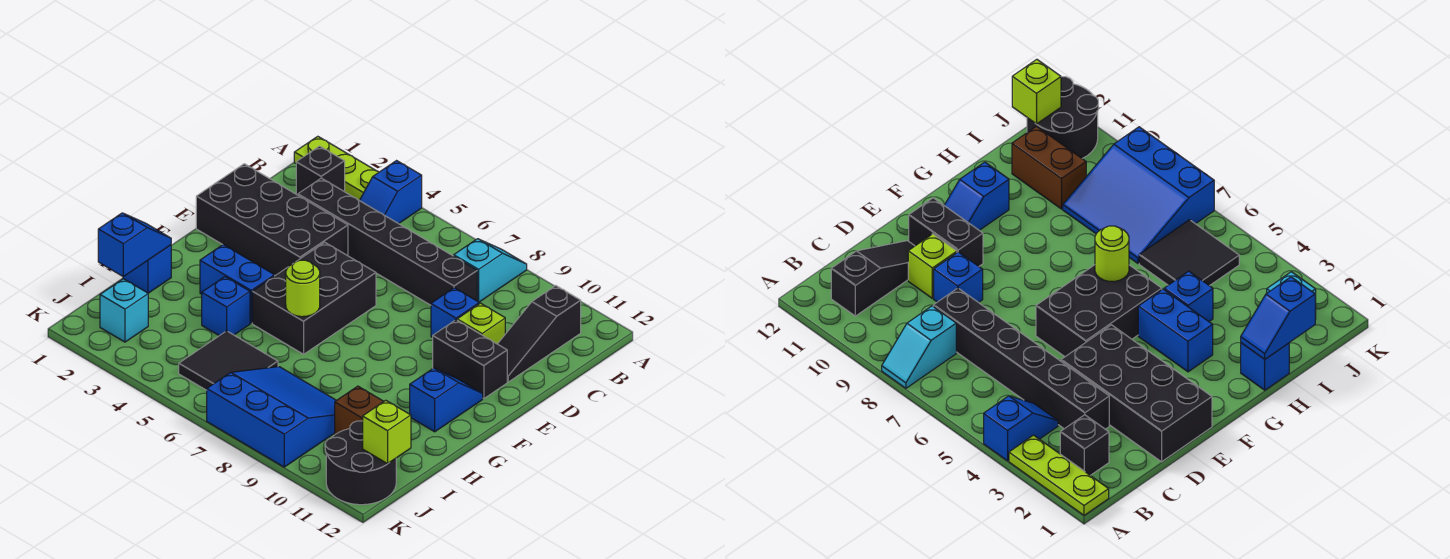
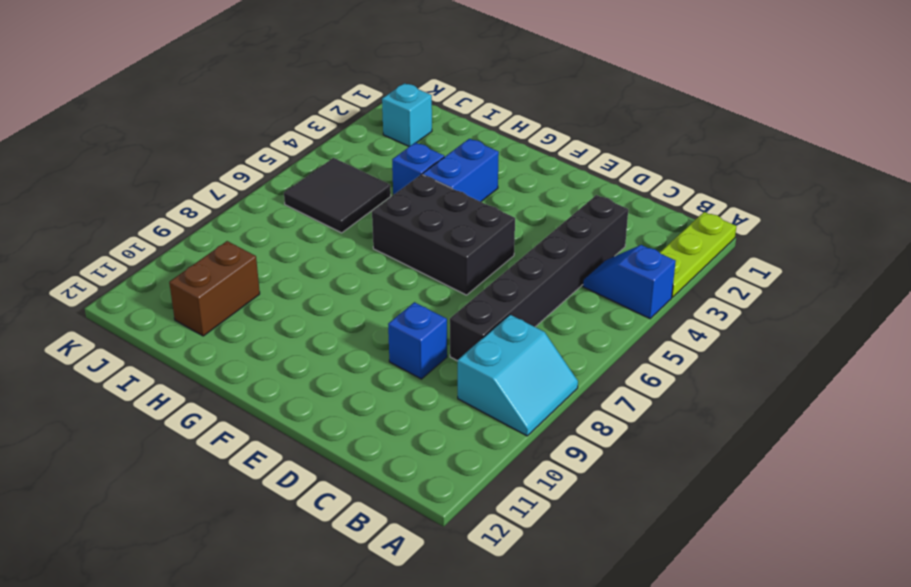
cyan 2x2 slope [458,315,578,436] -> cyan 1x2 slope [454,239,527,302]
none -> black 1x1 brick [296,146,345,195]
none -> black 1x3 slope [498,286,581,382]
none -> black 2x4 brick [196,164,348,276]

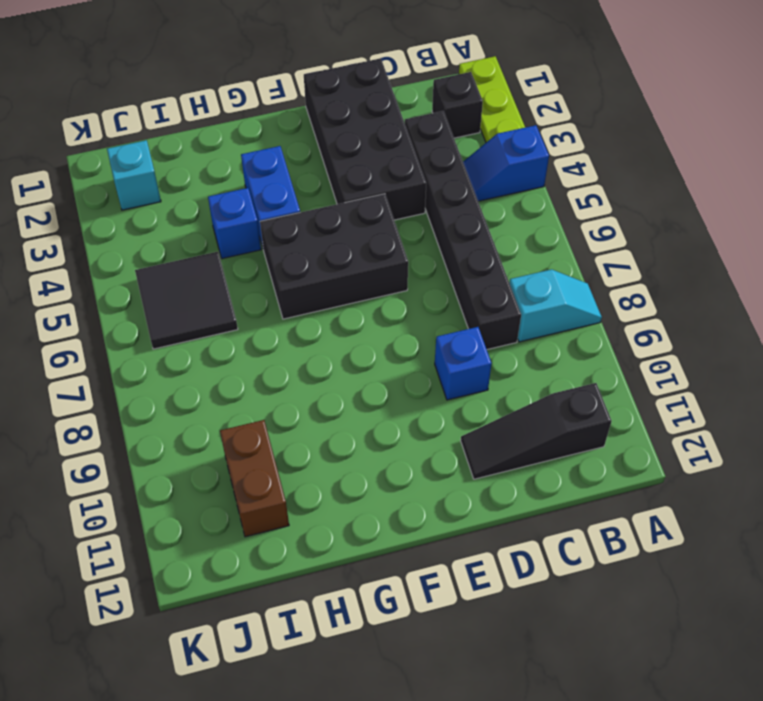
none -> lime 1x1 brick [457,303,505,344]
none -> black 1x2 brick [433,320,507,399]
none -> blue 1x2 slope [410,368,483,432]

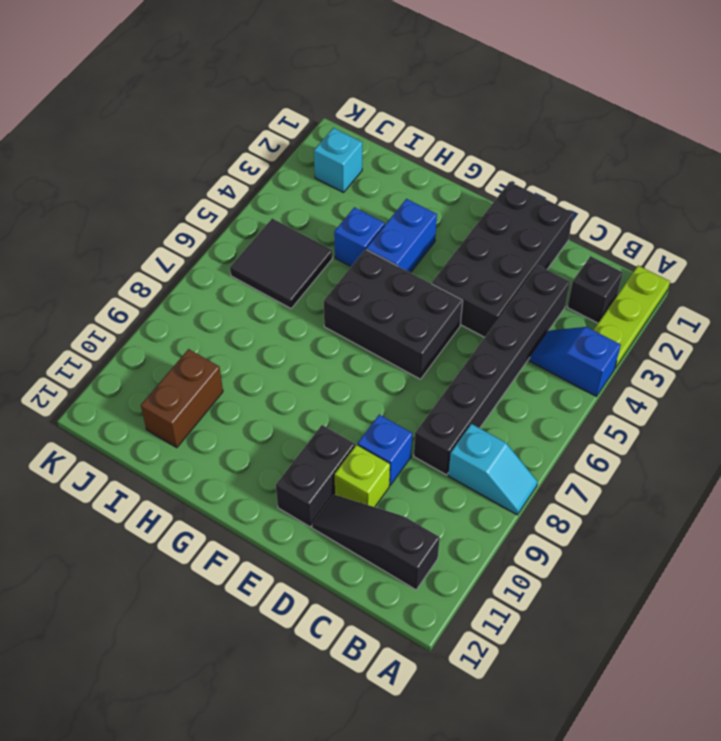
none -> blue 1x2 slope [410,368,483,432]
none -> blue 1x1 brick [123,245,171,293]
none -> blue 3x3 slope [207,367,336,467]

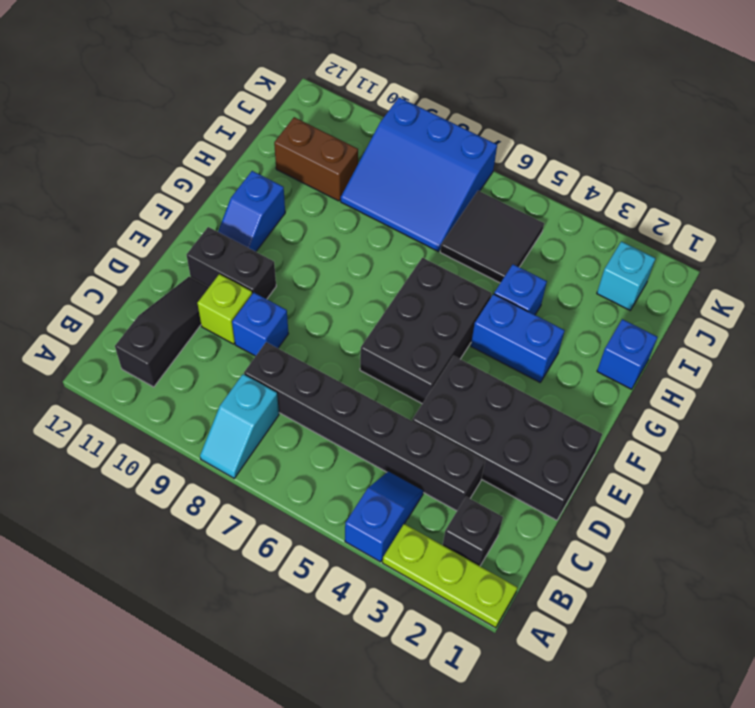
none -> black 2x2 round brick [325,421,396,505]
none -> lime 1x1 round brick [286,260,320,317]
none -> blue 1x2 slope [98,213,171,276]

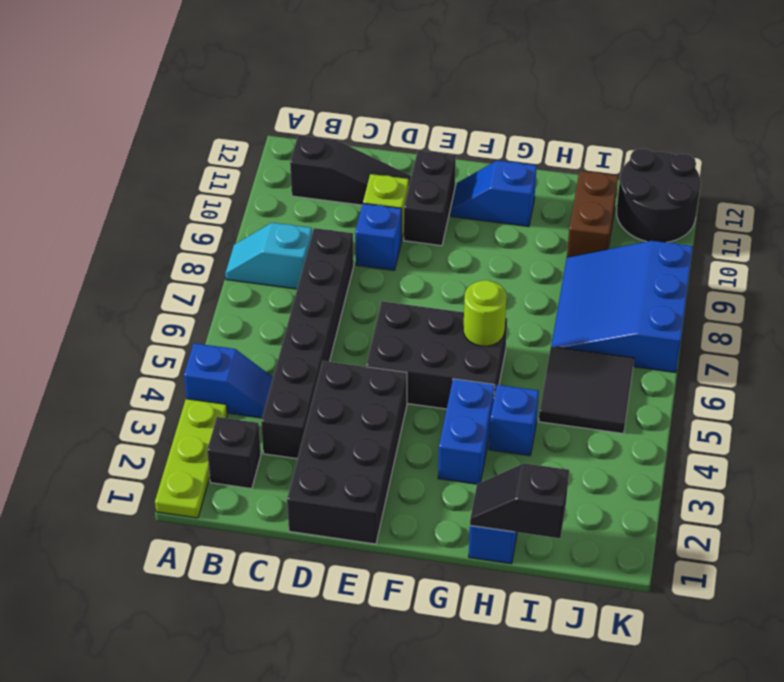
black 1x2 slope [470,463,569,538] -> blue 1x2 slope [98,213,171,276]
none -> cyan 1x1 brick [100,279,148,342]
none -> lime 1x1 brick [363,400,411,464]

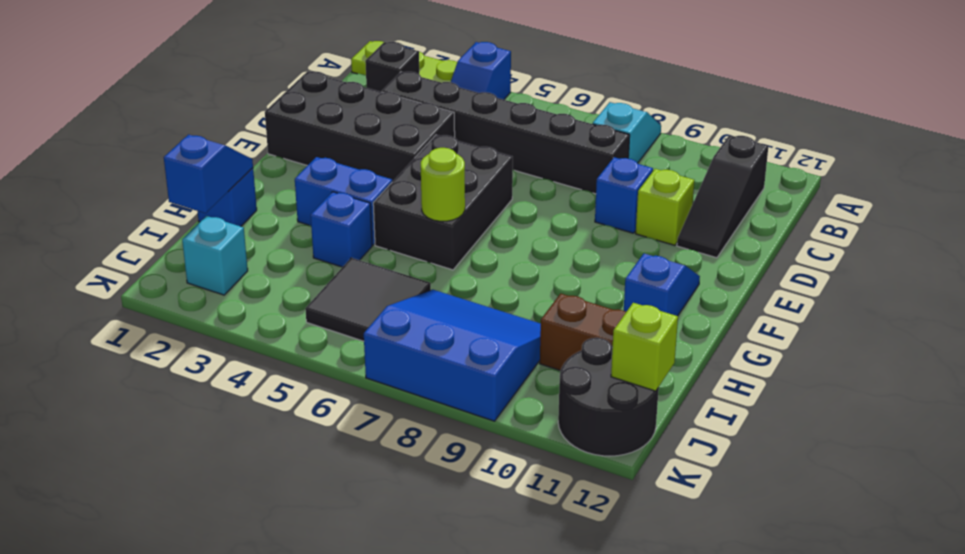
none -> black 1x2 brick [433,320,507,399]

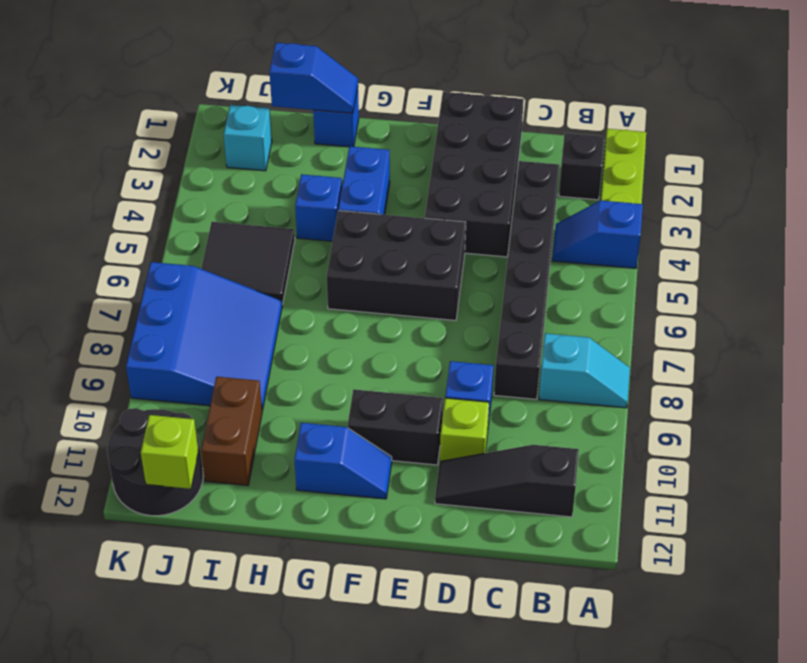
black 1x2 brick [348,389,443,465] -> black 1x2 brick turned to [433,320,507,399]
none -> lime 1x1 round brick [286,260,320,317]

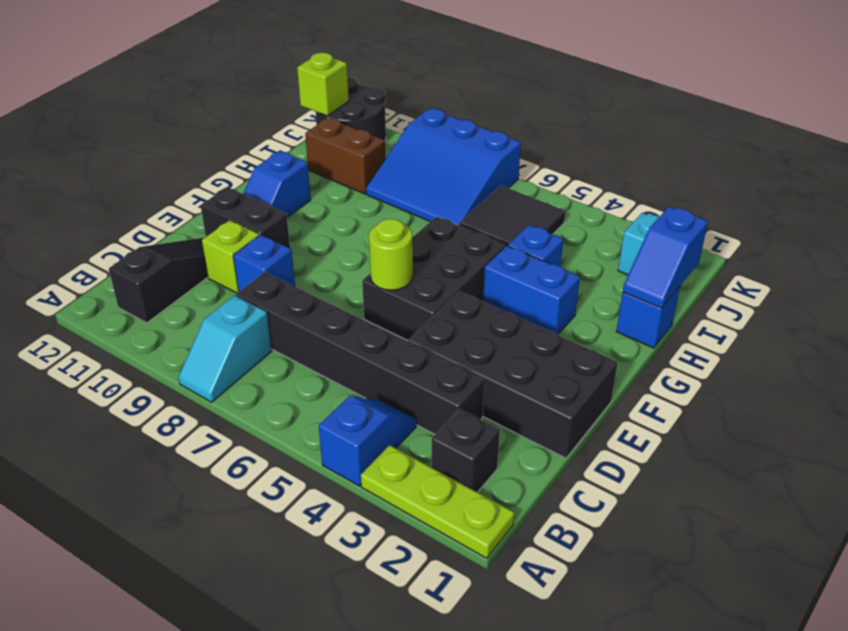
lime 1x1 round brick [369,219,413,290] -> lime 1x1 round brick moved to [286,260,320,317]

